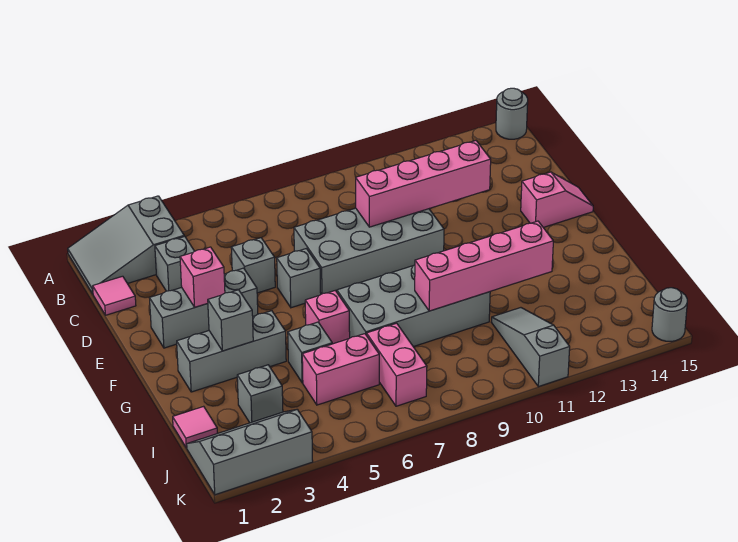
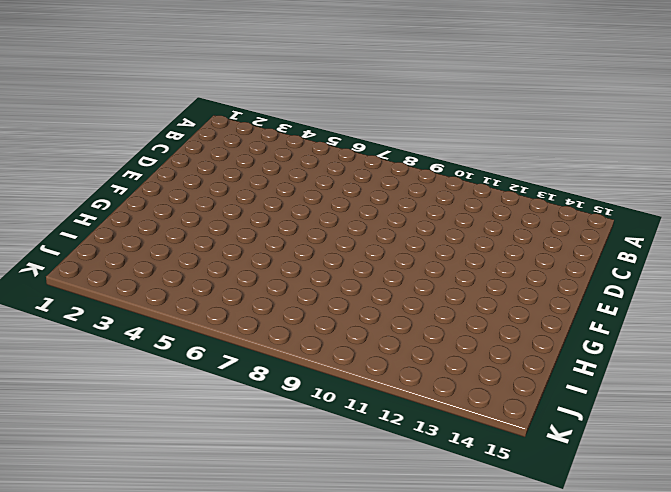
none -> grey 2x3 slope [68,196,184,294]
none -> grey 1x1 round brick [496,88,528,139]
none -> pink 1x1 tile [93,276,136,315]

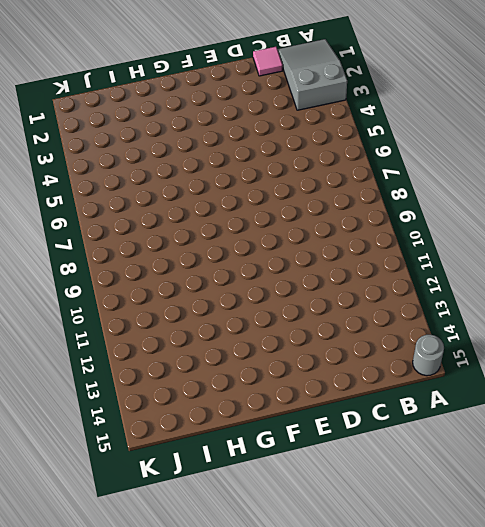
none -> grey 1x1 brick [155,236,195,291]
none -> grey 1x1 brick [231,238,275,293]
none -> grey 2x4 brick [294,208,444,294]

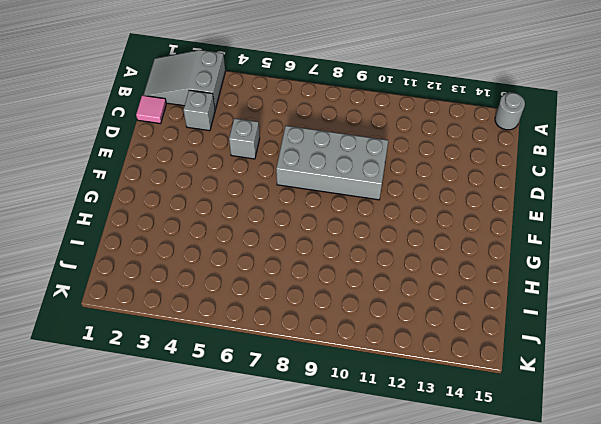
none -> grey 1x3 brick [150,268,258,348]
none -> grey 1x1 brick [277,249,321,308]
none -> pink 1x2 slope [521,172,593,227]

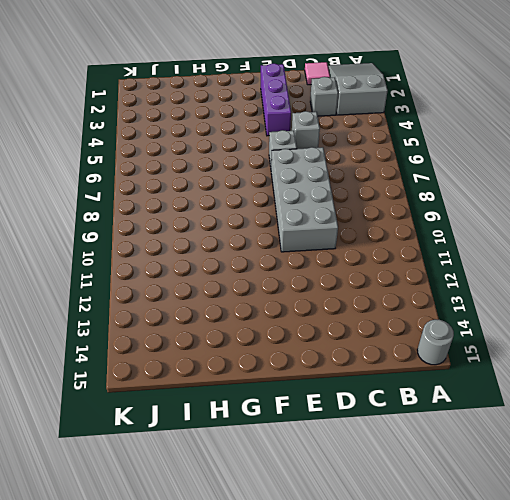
purple 1x3 brick [261,64,291,136] -> grey 1x3 brick [150,268,258,348]
none -> pink 1x2 slope [521,172,593,227]
none -> grey 1x3 brick [177,311,286,392]
none -> pink 1x1 brick [305,291,350,344]

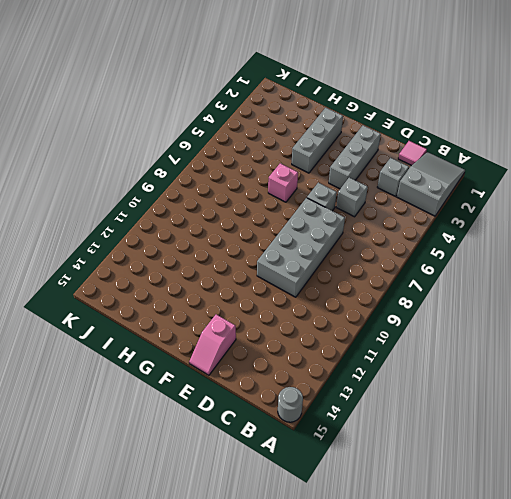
none -> grey 2x4 brick [337,265,490,347]
none -> grey 1x1 brick [288,322,332,383]
none -> pink 1x1 tile [173,406,218,448]

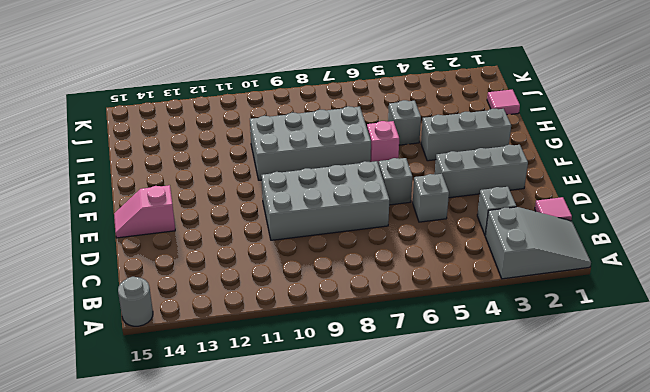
none -> grey 1x1 brick [237,365,283,423]
none -> pink 1x2 brick [302,334,379,405]
none -> pink 1x2 brick [367,323,427,406]

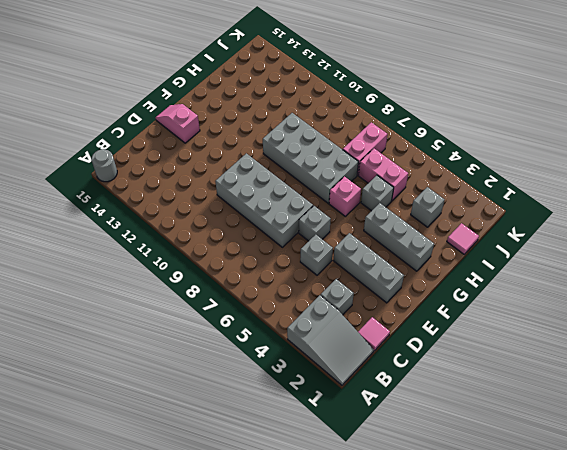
none -> grey 1x3 slope [491,308,570,387]
none -> grey 2x3 slope [187,410,313,495]
none -> grey 1x1 round brick [652,288,687,341]

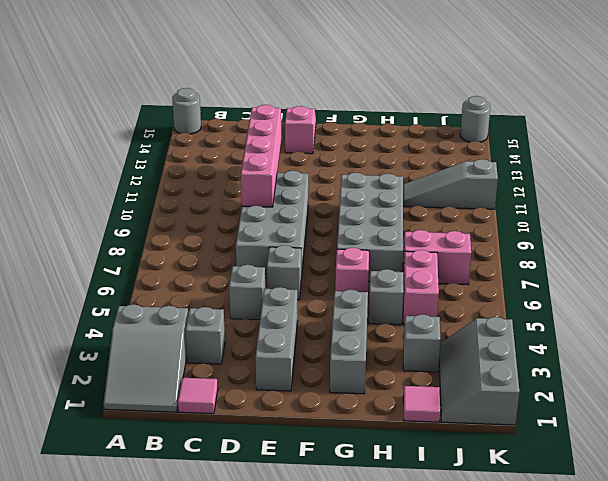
none -> pink 1x1 brick [180,247,225,307]
none -> grey 1x1 brick [208,290,253,351]
none -> pink 1x4 brick [415,221,553,311]

